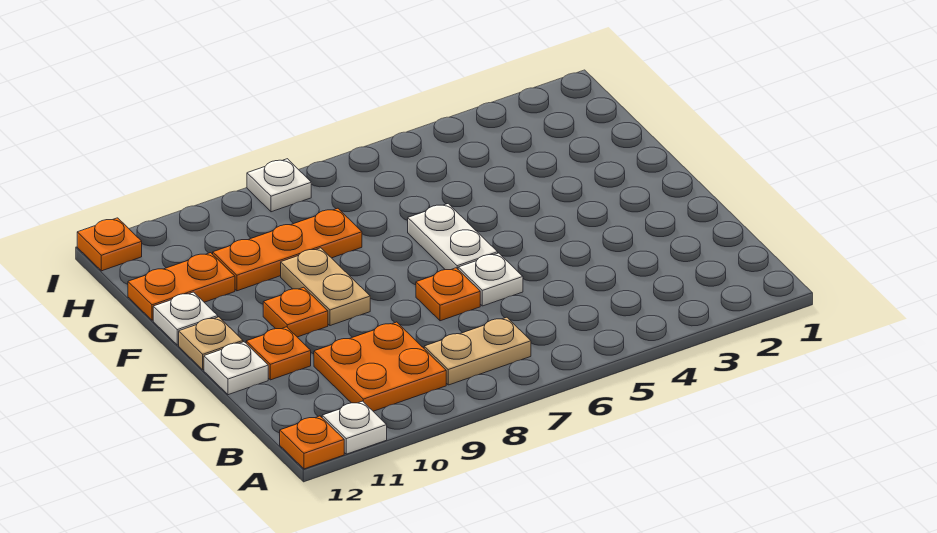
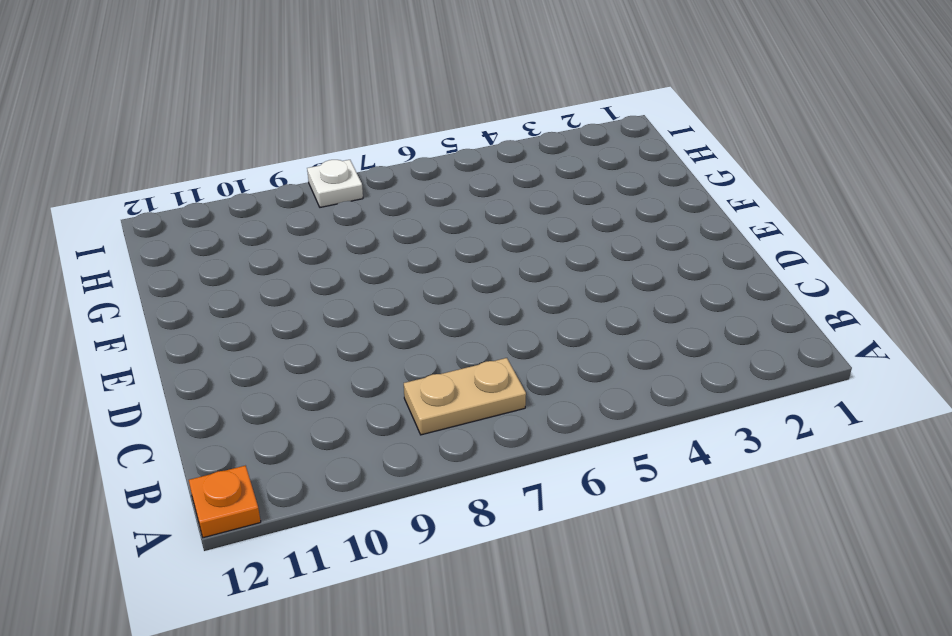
none -> white 1x1 plate [322,401,387,454]
none -> orange 2x2 plate [314,322,446,411]
none -> white 1x1 plate [458,253,523,306]

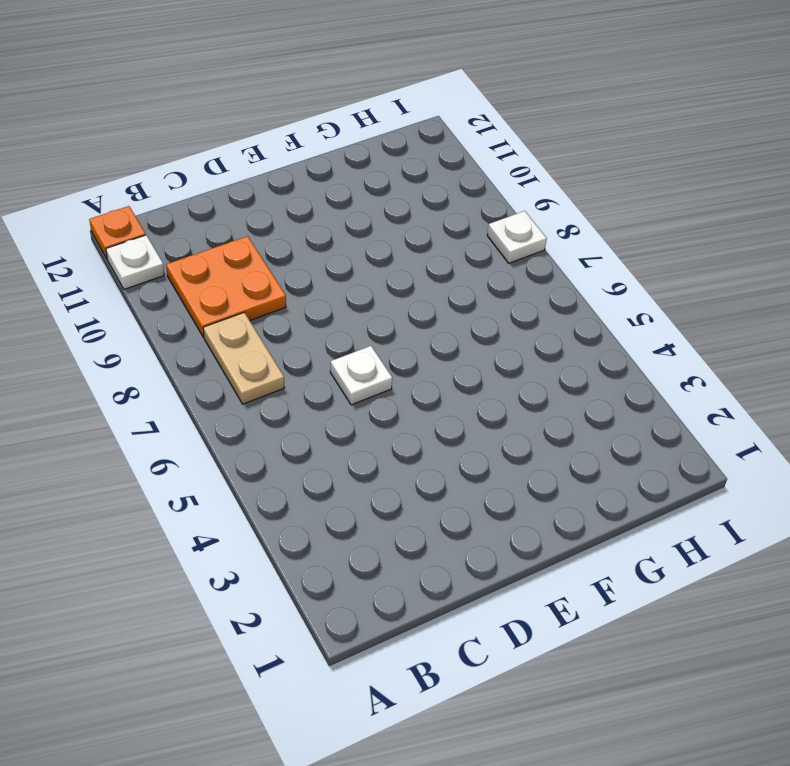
none -> orange 1x1 plate [416,268,480,321]
none -> orange 1x1 plate [246,327,311,380]
none -> white 1x1 plate [204,342,268,395]

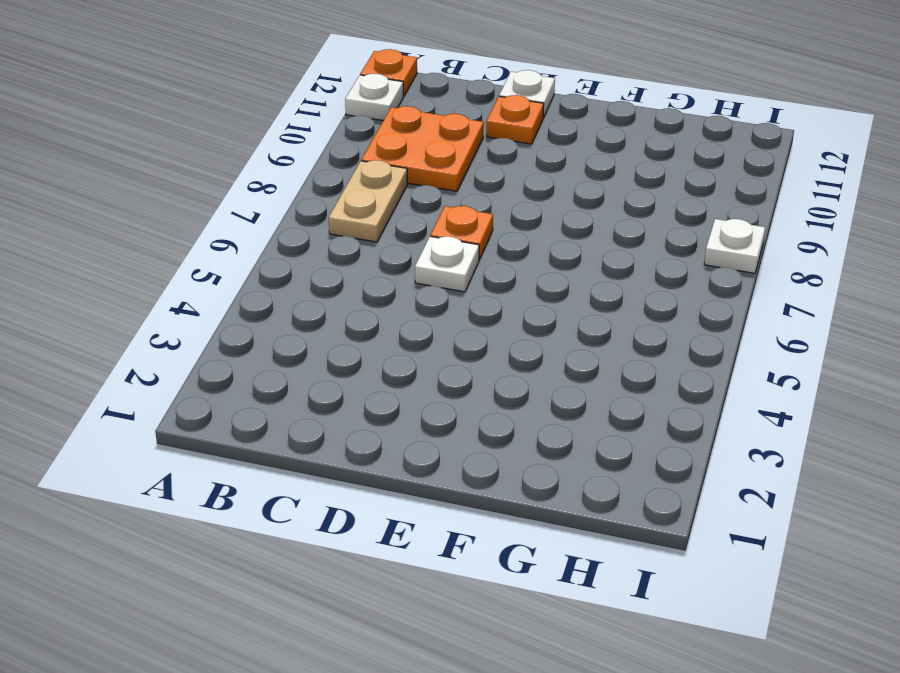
none -> white 1x2 plate [408,204,498,270]
none -> tan 1x2 plate [281,248,370,326]
none -> orange 1x1 plate [263,287,328,337]

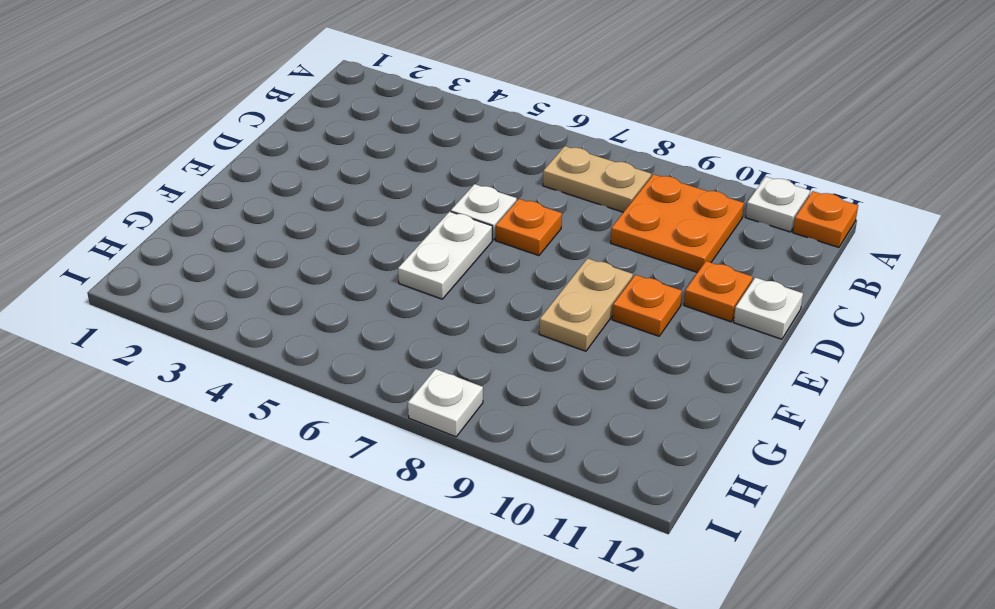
none -> tan 1x1 plate [179,317,243,370]
none -> white 1x1 plate [153,292,218,345]
none -> orange 1x3 plate [213,208,362,291]

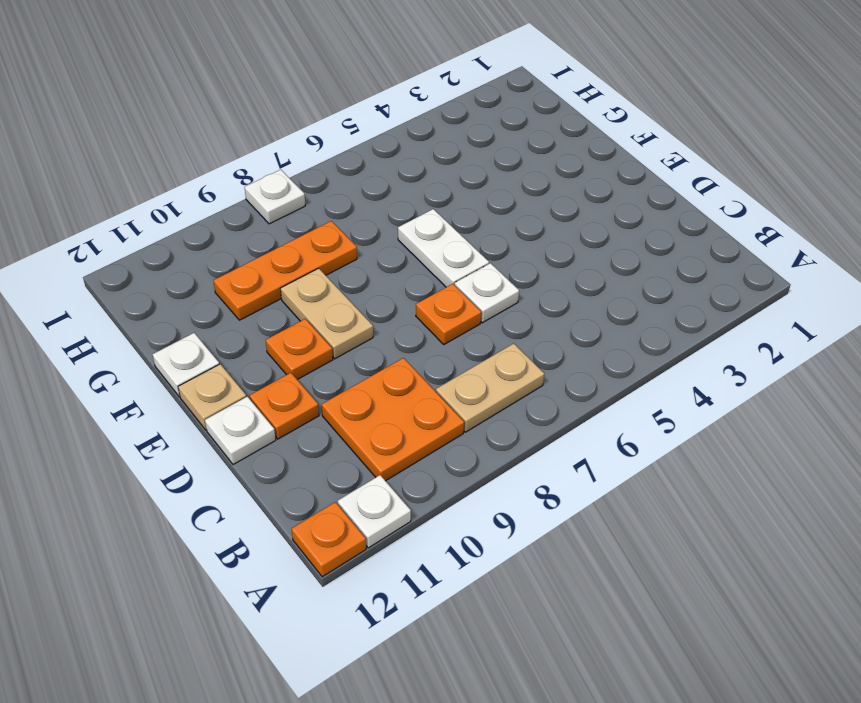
none -> orange 1x2 plate [128,253,235,320]
none -> orange 1x1 plate [77,218,142,271]

